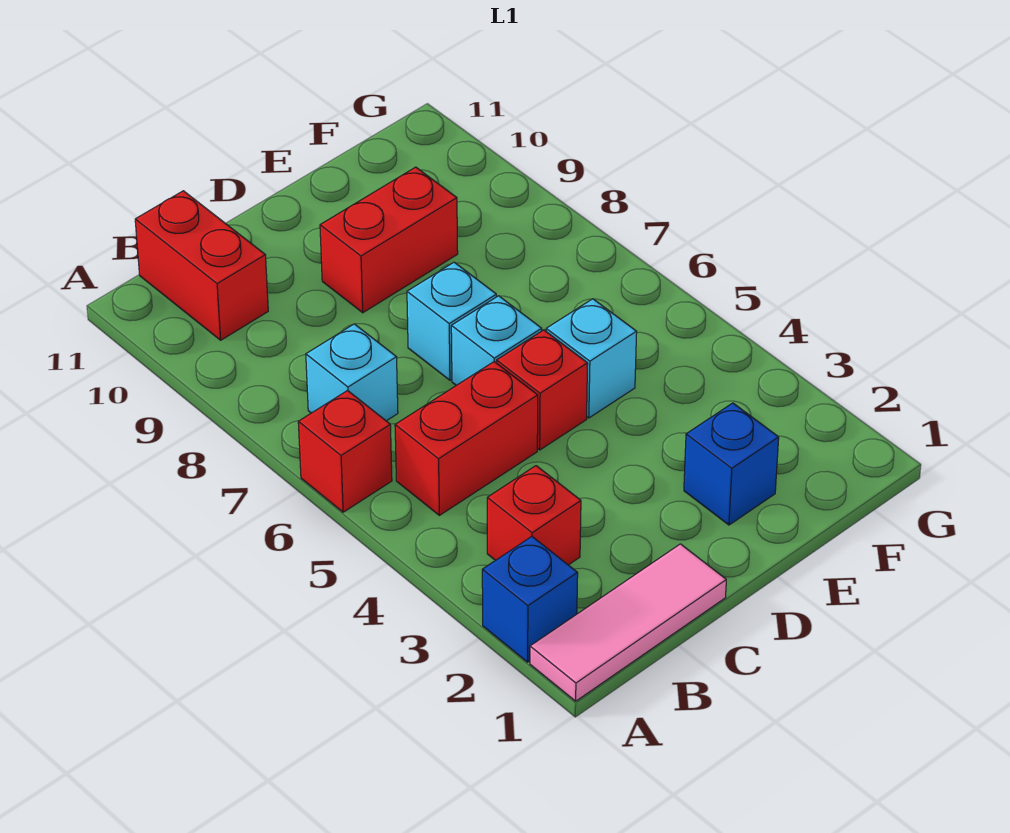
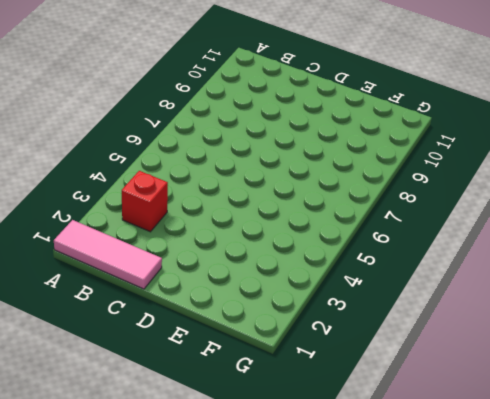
none -> blue 1x1 brick [482,537,578,662]
none -> red 1x1 brick [298,391,392,512]
none -> red 1x2 brick [395,362,538,515]

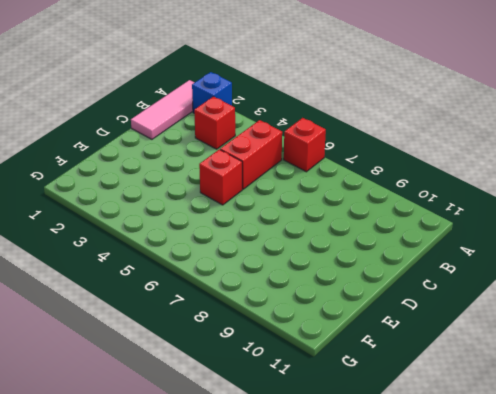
none -> cyan 1x1 brick [306,324,398,421]
none -> red 1x2 brick [135,191,268,340]
none -> cyan 1x1 brick [451,296,542,385]

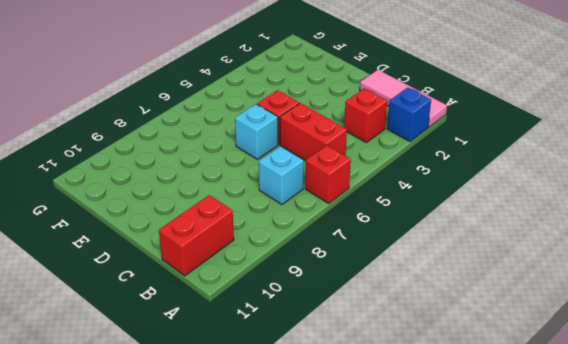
none -> cyan 1x1 brick [407,262,496,380]
none -> red 1x2 brick [320,167,458,313]
none -> blue 1x1 brick [684,403,779,525]

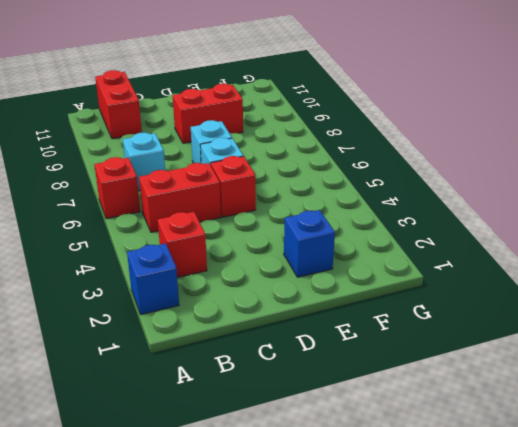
none -> pink 1x3 tile [530,544,726,701]
none -> cyan 1x1 brick [546,299,637,418]

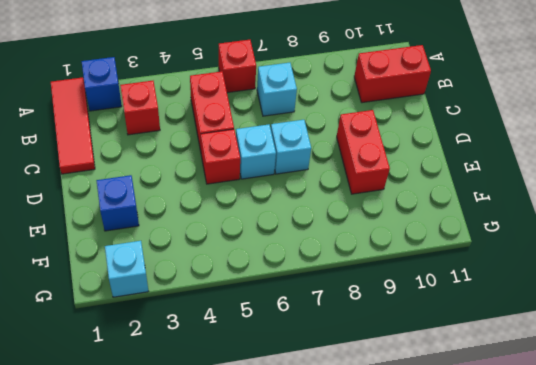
red 1x3 tile [51,77,95,174] -> pink 1x3 tile [530,544,726,701]
cyan 1x1 brick [105,241,148,297] -> cyan 1x1 brick moved to [546,299,637,418]

